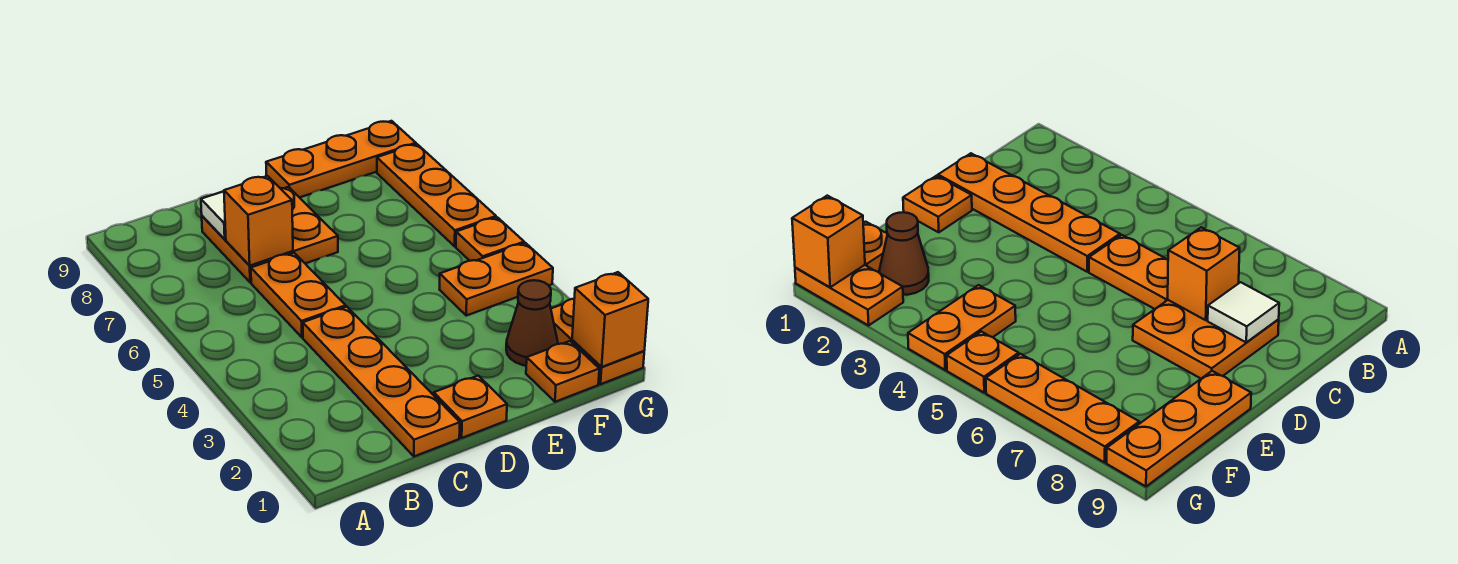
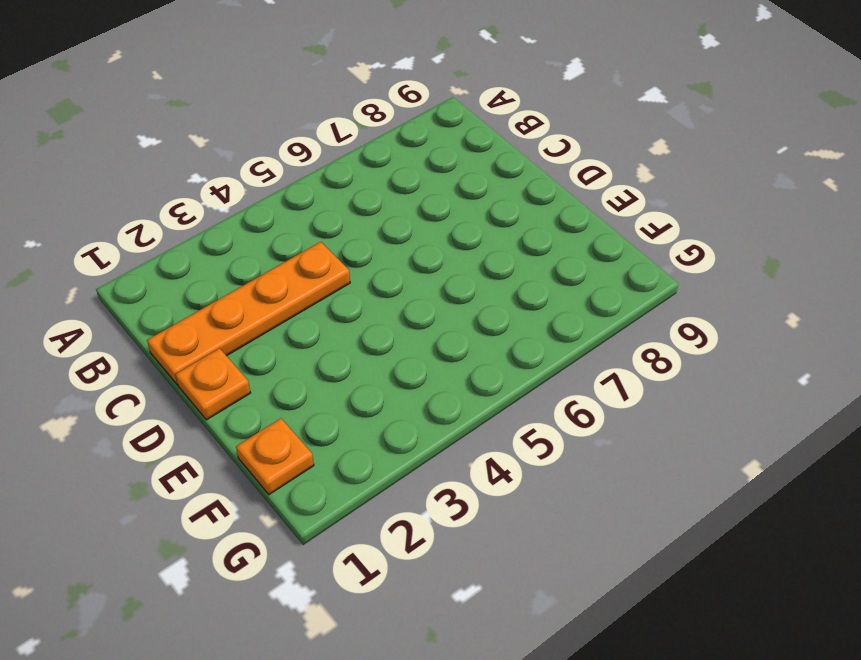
none -> orange 1x2 plate [251,253,346,337]
none -> orange 2x2 plate [202,187,338,283]
none -> orange 1x3 plate [266,121,416,198]

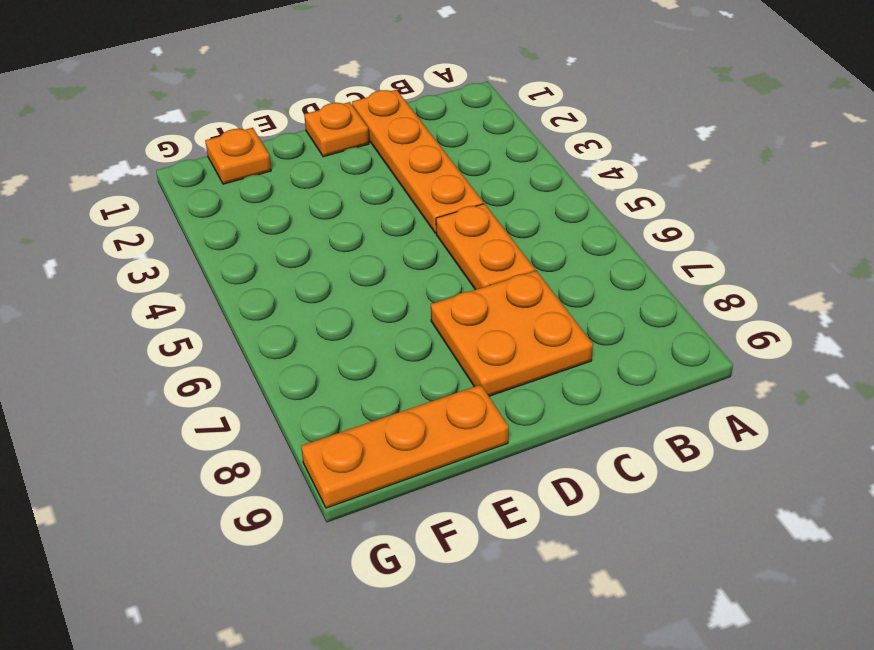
none -> brown 1x1 cone [506,280,558,366]
none -> orange 1x2 plate [440,243,553,316]
none -> orange 1x2 plate [551,299,644,384]

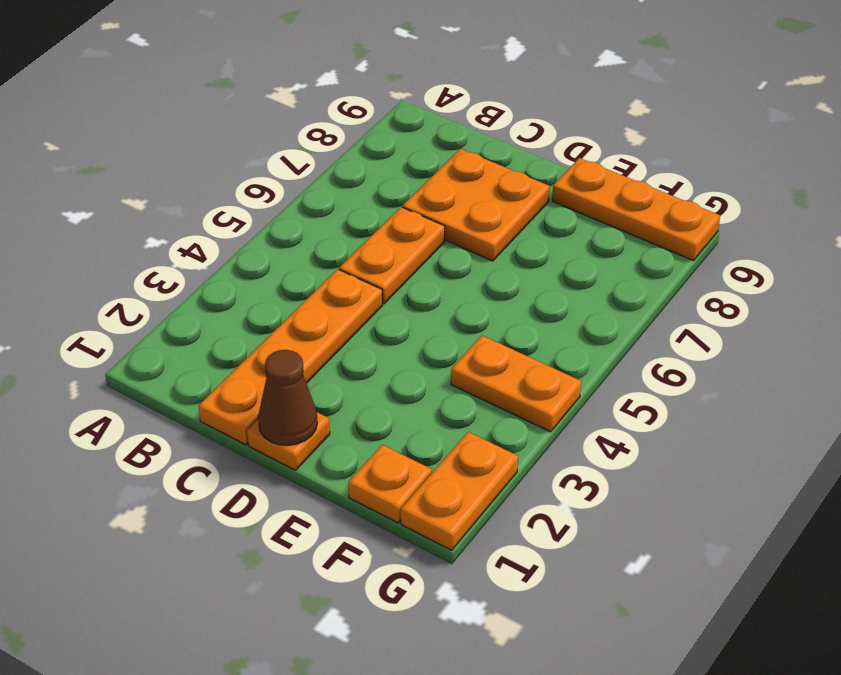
brown 1x1 cone [258,350,317,445] -> brown 1x1 cone moved to [506,280,558,366]
none -> orange 1x1 plate [456,217,524,261]
none -> orange 1x3 plate [377,144,496,246]
none -> orange 1x1 brick [224,176,293,266]

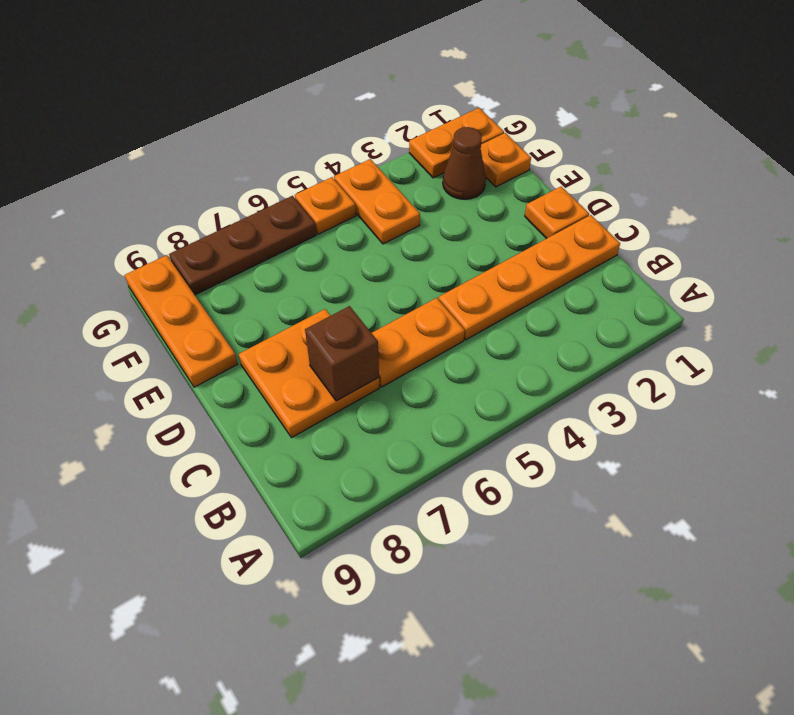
brown 1x1 brick [305,306,379,401] -> orange 1x1 brick [224,176,293,266]
brown 1x3 plate [169,196,317,295] -> orange 1x3 plate [377,144,496,246]
none -> white 1x1 tile [201,191,226,239]
none -> orange 1x1 brick [572,272,648,367]

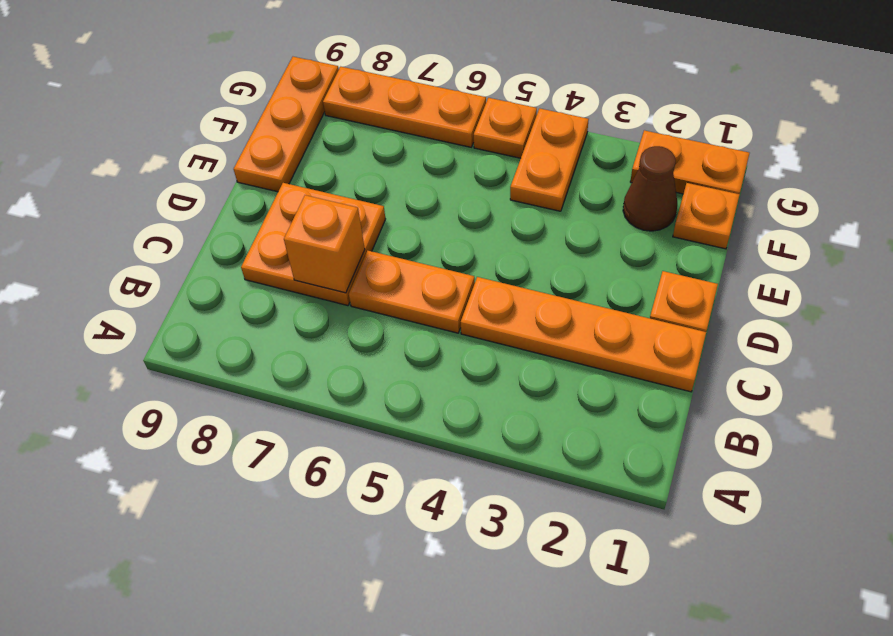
none -> white 1x1 tile [201,191,226,239]
none -> orange 1x1 brick [572,272,648,367]

